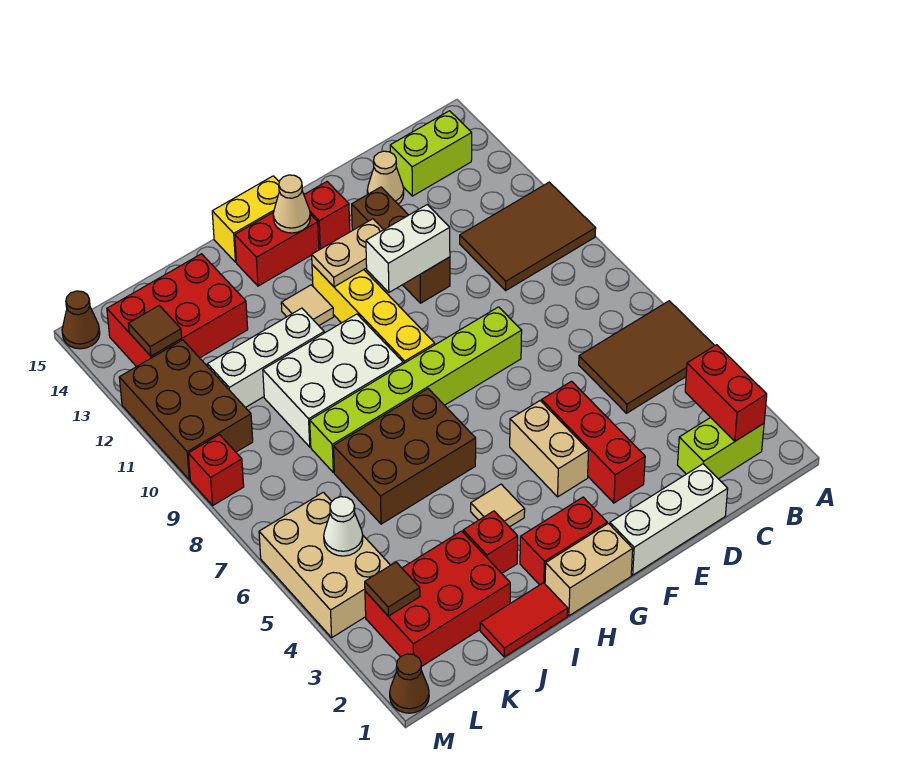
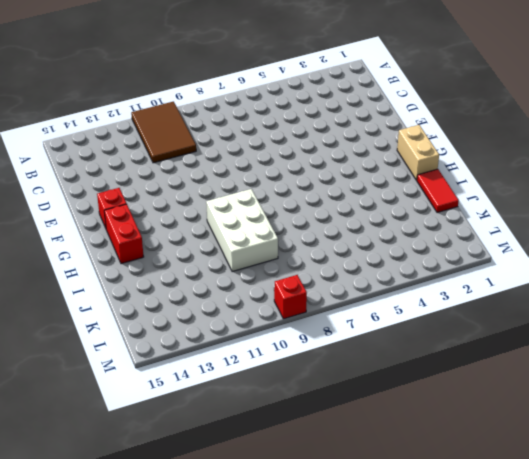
none -> brown 2x3 tile [579,301,715,413]
none -> lime 1x2 brick [678,417,764,479]
none -> lime 1x2 brick [390,111,472,196]
none -> white 1x3 brick [610,464,728,575]

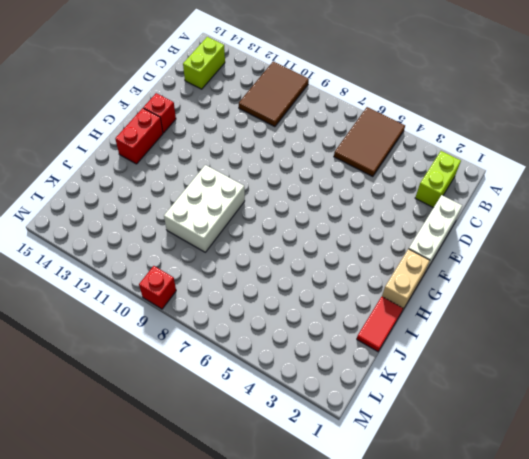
none -> tan 1x1 cone [367,151,404,204]
none -> red 1x3 brick [542,381,645,503]
none -> lime 1x6 brick [310,307,522,472]
none -> brown 1x3 brick [352,187,450,303]

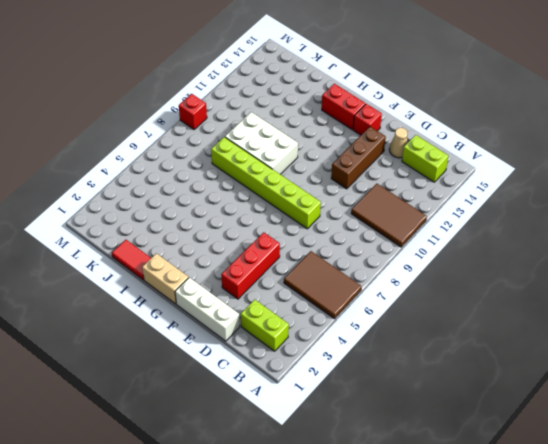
none -> tan 1x2 brick [510,401,589,497]
none -> red 1x2 brick [520,497,607,585]
none -> yellow 1x4 brick [312,265,435,364]
none -> yellow 1x2 brick [212,176,279,262]

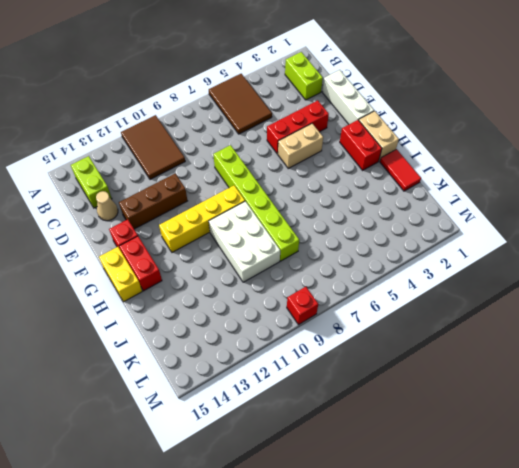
none -> tan 1x1 tile [471,484,525,527]
none -> brown 2x3 brick [334,389,476,524]
none -> tan 1x1 tile [281,285,334,325]
none -> red 1x1 brick [463,511,518,573]

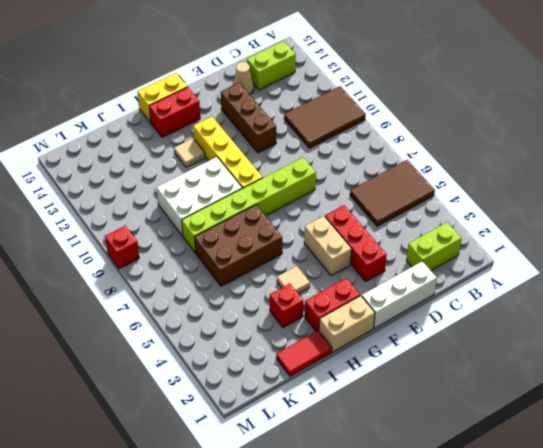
none -> red 1x1 brick [304,182,350,249]
none -> white 1x3 brick [207,308,324,408]
none -> red 2x3 brick [365,531,510,667]
none -> red 2x3 brick [107,254,248,367]

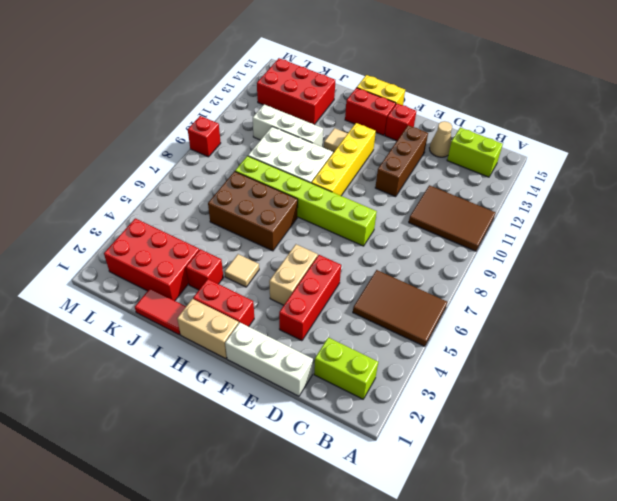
none -> tan 2x3 brick [259,492,390,637]
none -> brown 2x3 brick [119,340,253,480]
none -> brown 1x1 cone [390,654,429,713]
none -> brown 1x1 cone [62,291,100,349]

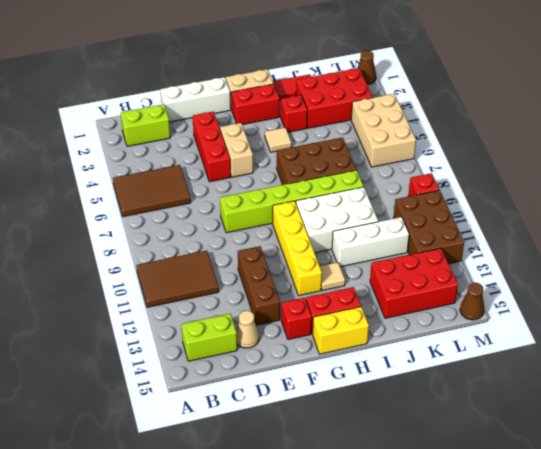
none -> red 1x2 brick [685,345,767,441]
none -> white 1x2 brick [366,205,450,292]
none -> tan 1x2 plate [312,219,383,287]
none -> tan 1x1 cone [273,175,310,233]

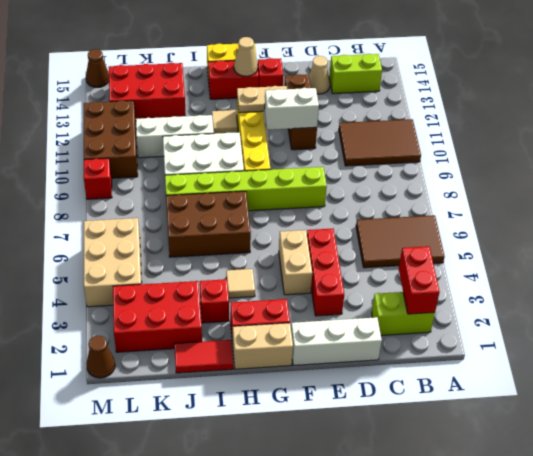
none -> brown 1x1 tile [365,562,420,616]
none -> white 1x1 cone [324,497,363,556]
none -> brown 1x1 tile [128,306,182,356]

